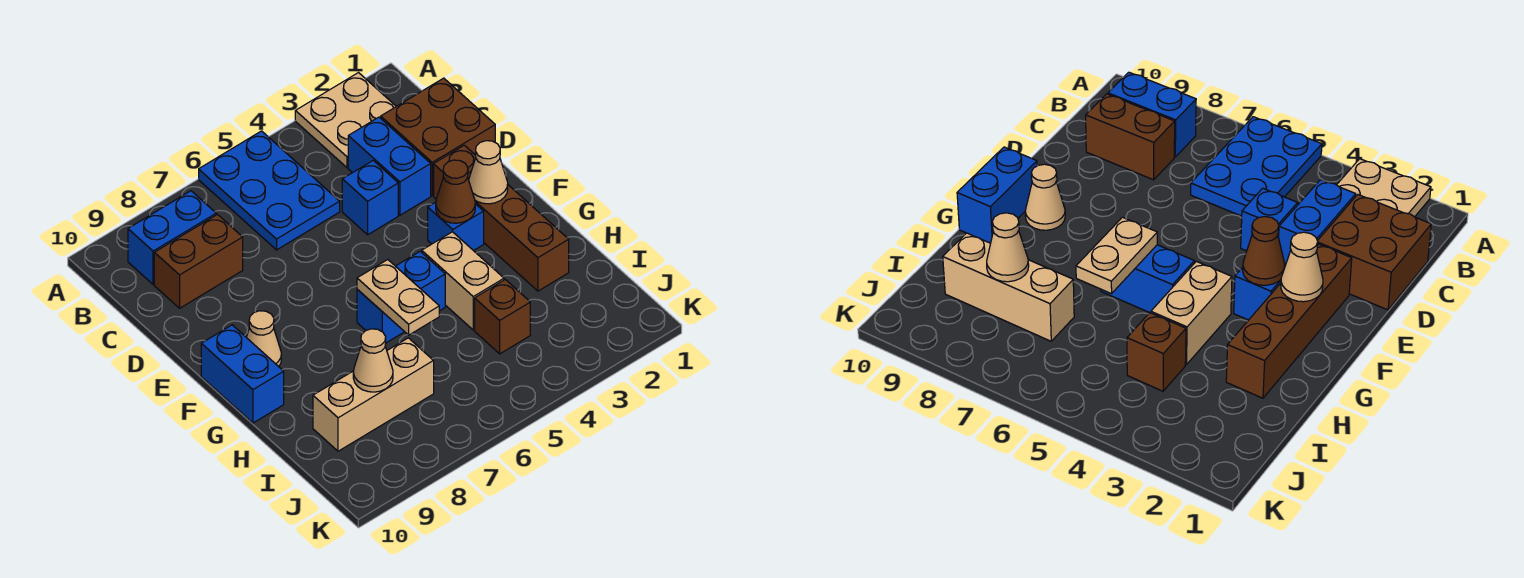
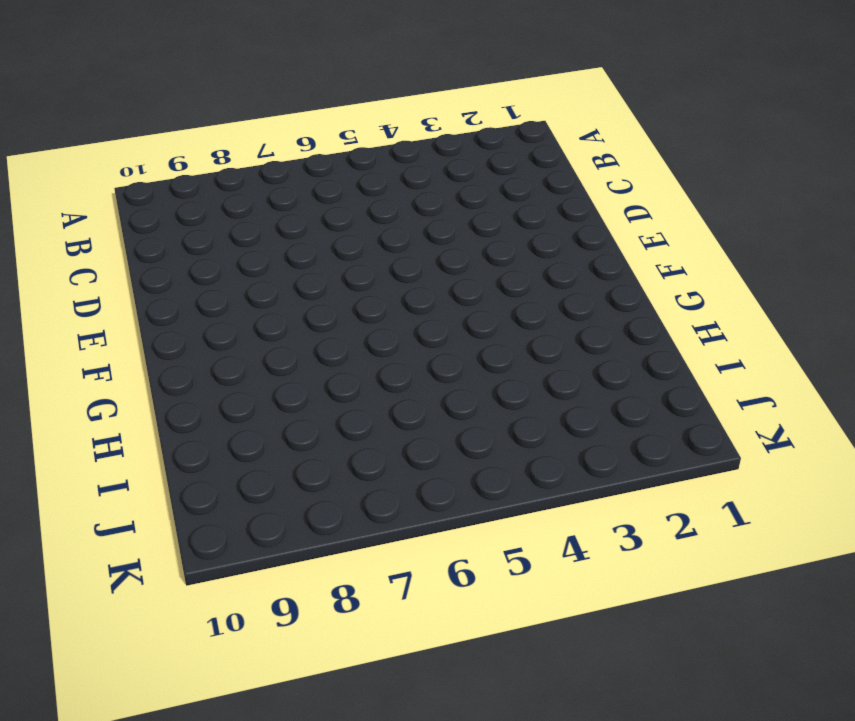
none -> tan 2x2 plate [295,73,396,168]
none -> blue 2x3 plate [199,131,340,250]
none -> blue 1x2 brick [128,191,216,285]

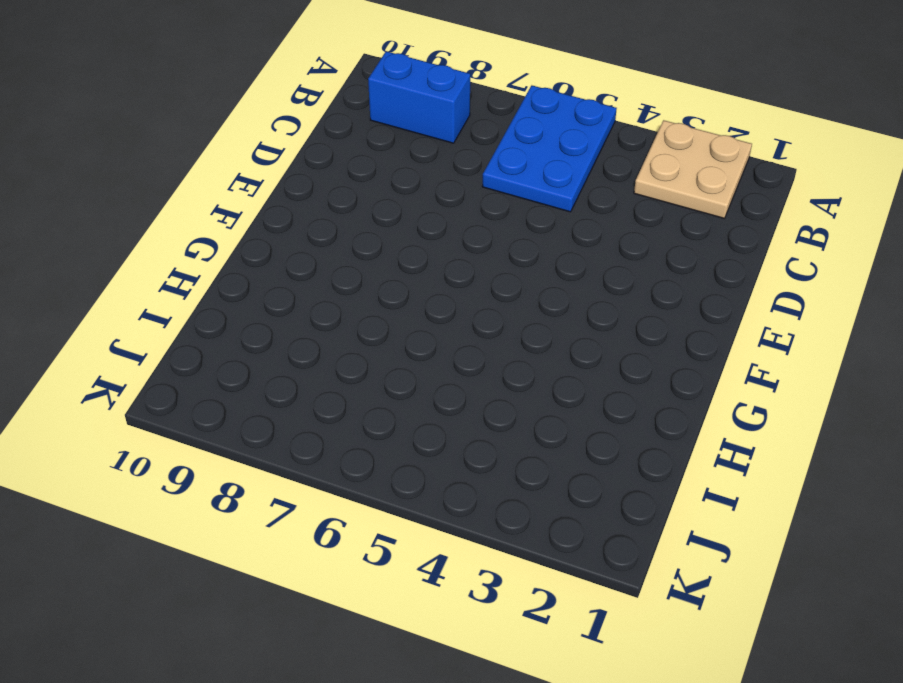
none -> brown 2x2 brick [381,78,495,196]
none -> blue 1x2 brick [348,117,431,215]
none -> brown 1x2 brick [154,215,243,308]

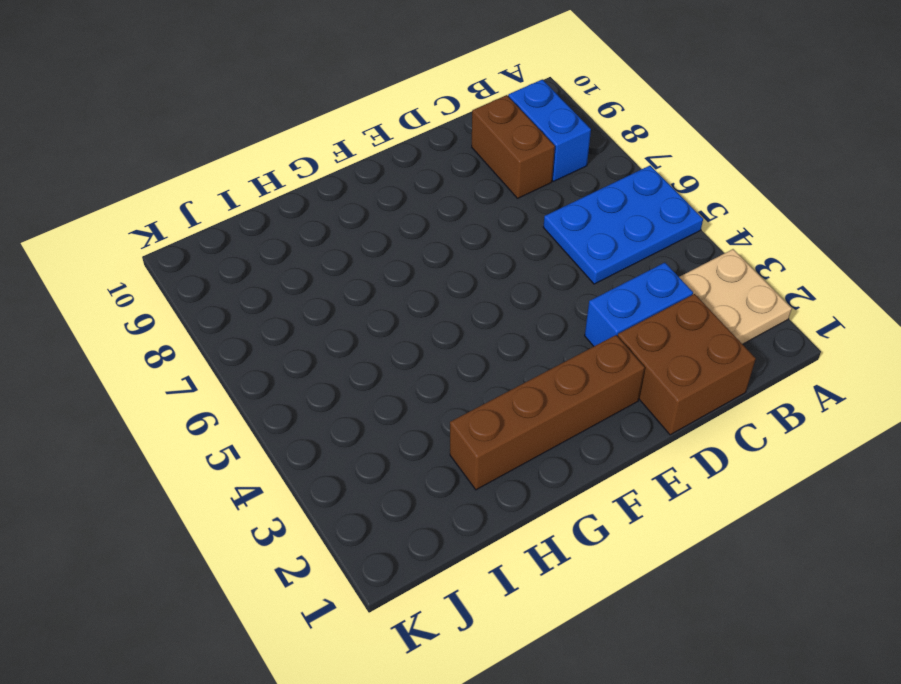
none -> blue 1x1 brick [342,161,398,235]
none -> blue 1x1 brick [428,202,484,251]
none -> tan 1x1 cone [246,311,281,367]

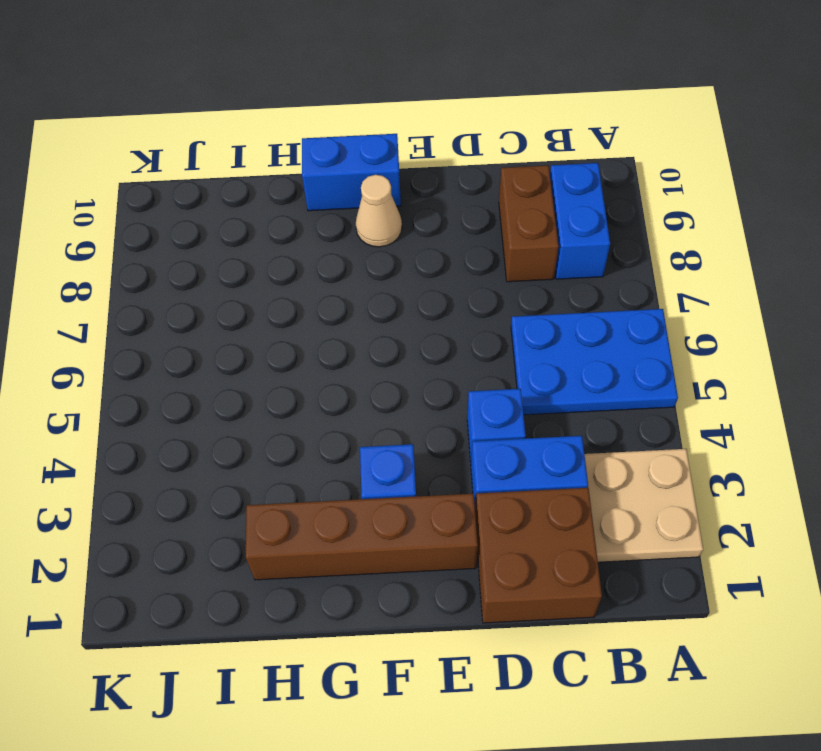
none -> tan 1x2 brick [422,232,504,330]
none -> blue 1x2 brick [357,251,445,343]
none -> brown 1x1 brick [475,280,530,354]

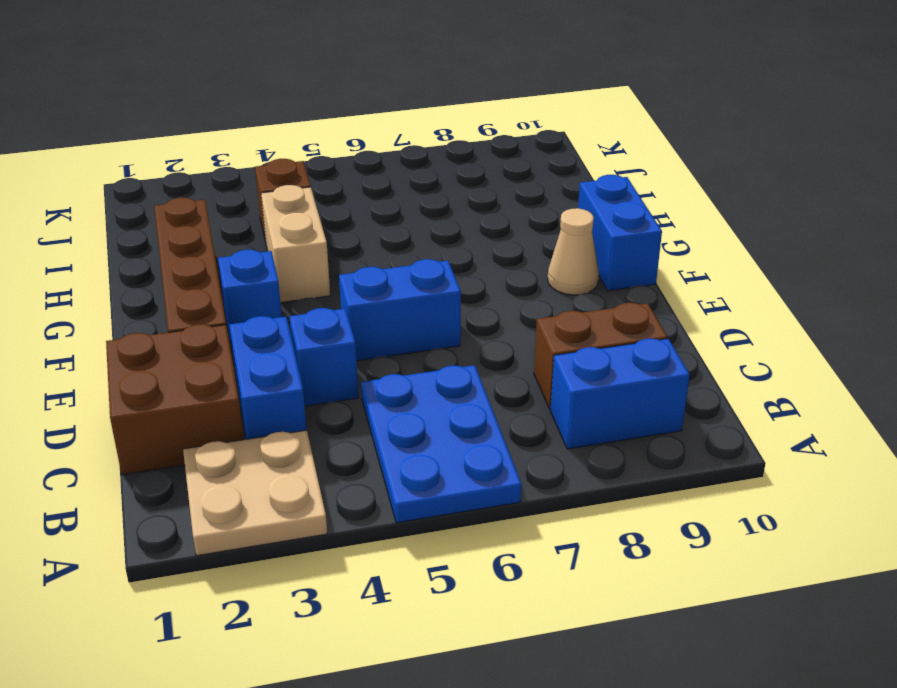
blue 1x2 brick [339,259,461,361] -> blue 1x2 brick moved to [357,251,445,343]
none -> tan 1x3 brick [313,338,434,451]
none -> tan 1x1 cone [469,141,508,204]
none -> brown 1x1 cone [436,160,475,223]

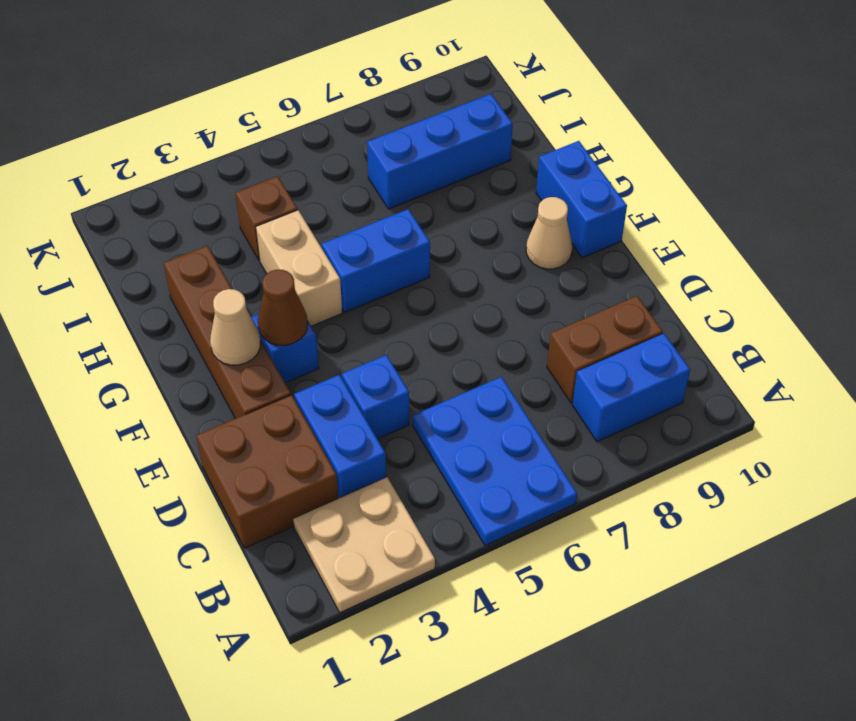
blue 1x3 brick [367,94,513,209] -> tan 1x3 brick [313,338,434,451]
none -> tan 1x2 plate [357,260,439,335]
none -> tan 1x1 cone [353,329,393,392]

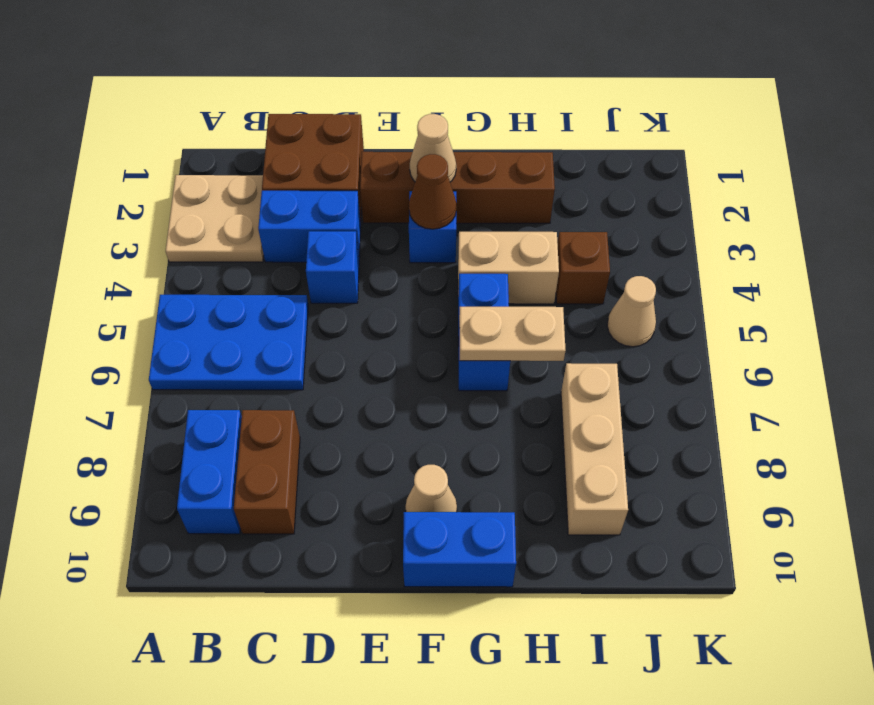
tan 1x1 cone [607,276,656,347] -> tan 1x1 cone moved to [353,329,393,392]

